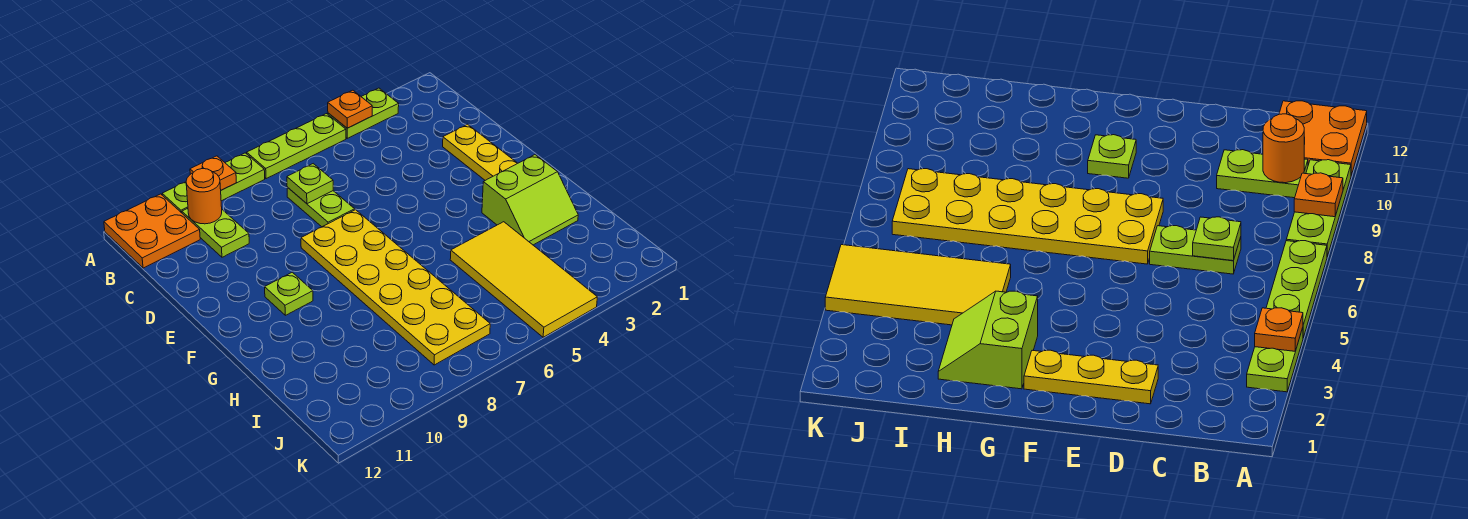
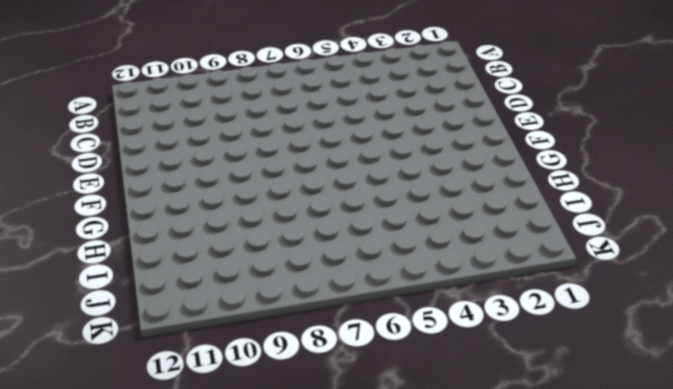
none -> lime 1x2 plate [328,88,399,138]
none -> lime 1x3 plate [247,114,346,179]
none -> lime 1x3 plate [162,153,265,213]

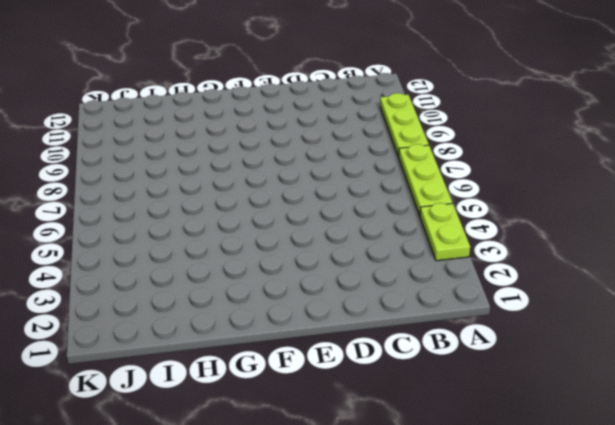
none -> orange 2x2 plate [104,194,200,268]
none -> lime 1x2 plate [182,208,249,257]
none -> lime 1x2 plate [287,187,355,227]

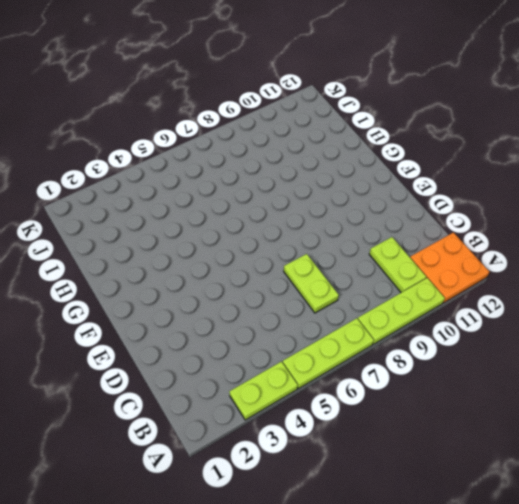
none -> yellow 1x3 plate [443,124,518,180]
none -> yellow 2x6 plate [301,210,490,365]
none -> lime 1x1 plate [265,272,313,315]

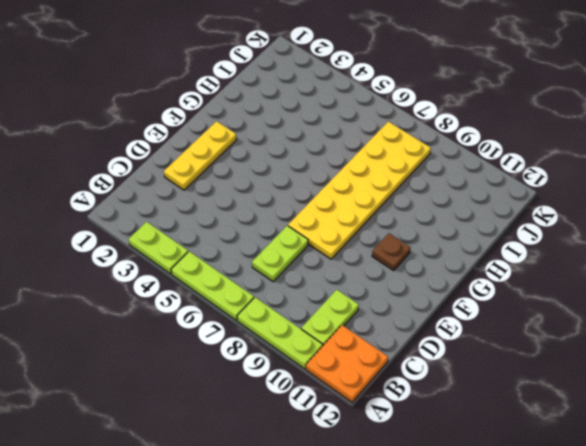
brown 1x1 plate [372,233,410,270] -> lime 1x1 plate [265,272,313,315]
none -> lime 2x2 slope [482,155,578,245]
none -> yellow 2x4 tile [450,222,597,337]
none -> orange 1x1 plate [328,90,372,128]

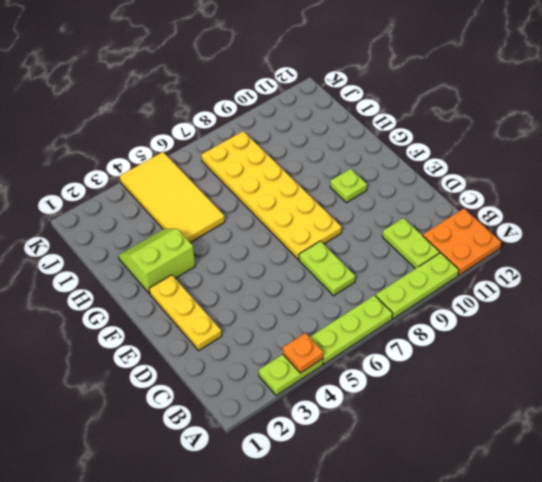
none -> orange 1x1 plate [190,156,236,190]
none -> orange 1x1 round brick [186,169,222,224]
none -> lime 1x1 plate [287,164,333,204]

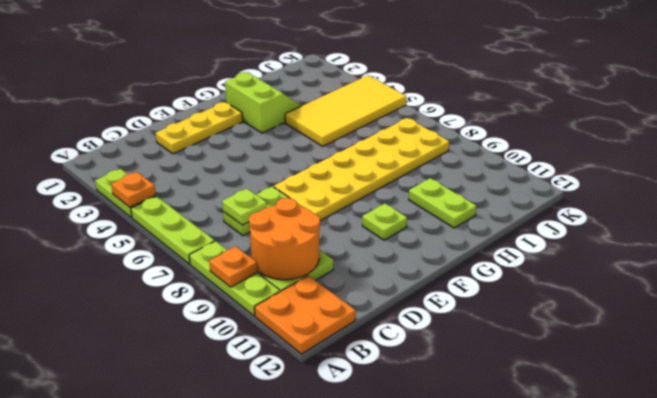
orange 2x2 round brick [249,198,320,280] -> orange 1x1 round brick [186,169,222,224]
lime 1x2 plate [409,178,476,228] -> none

